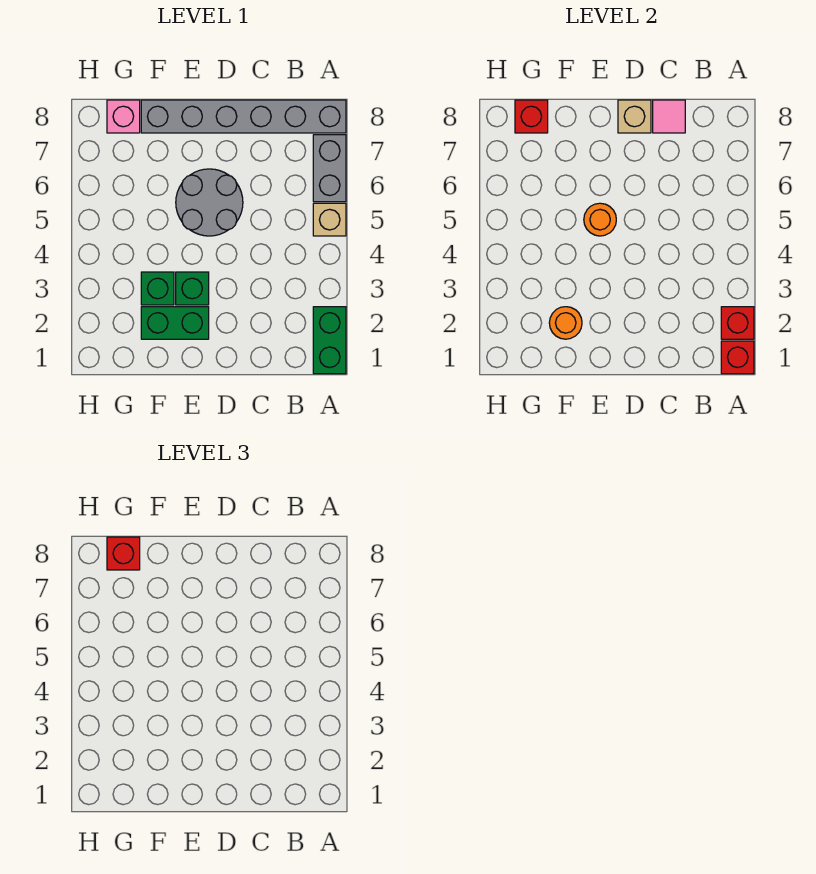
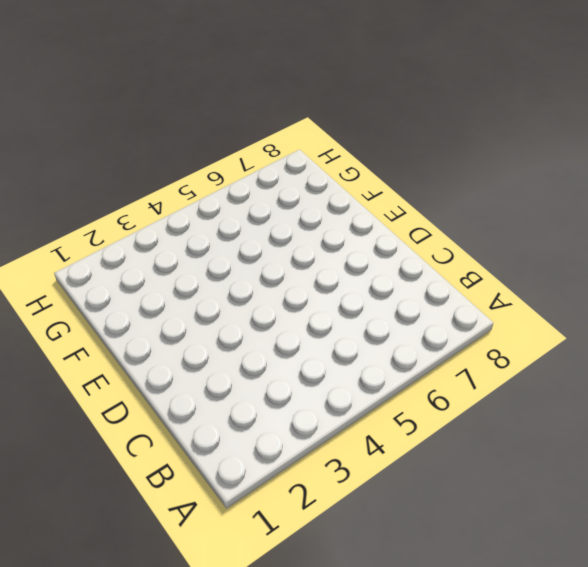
none -> green 1x2 brick [313,307,346,374]
none -> tan 1x1 brick [313,203,346,236]
none -> grey 1x2 brick [313,135,346,202]

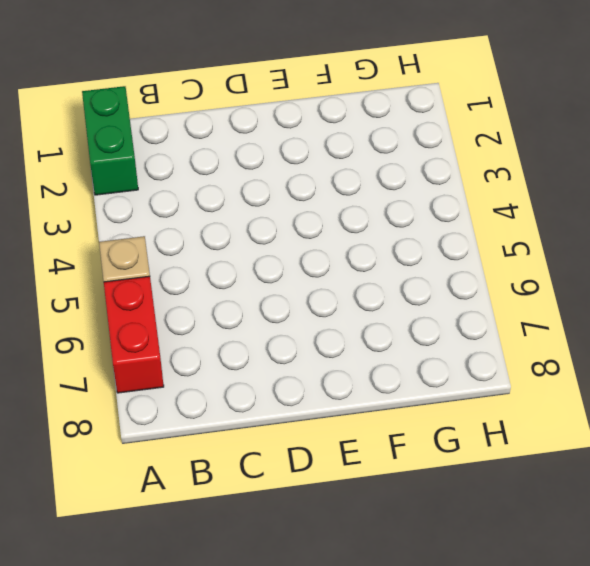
red 1x2 brick [104,276,164,393] -> grey 1x2 brick [313,135,346,202]
none -> grey 1x6 brick [141,100,346,133]
none -> grey 2x2 round brick [176,169,243,236]
none -> green 1x2 brick [141,307,209,339]

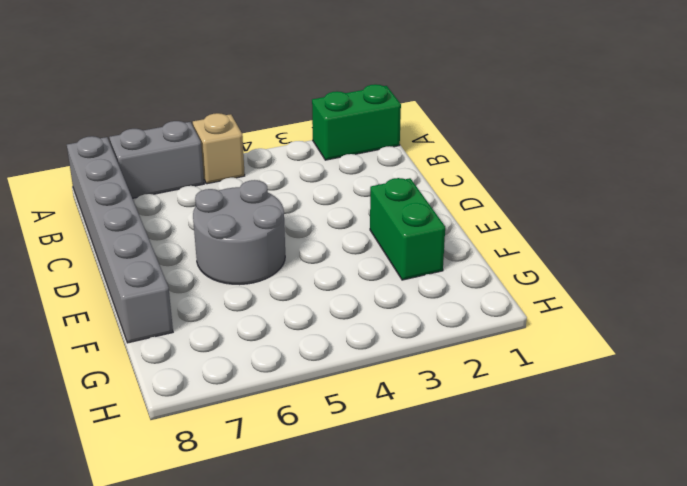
none -> green 1x1 brick [176,272,209,305]
none -> green 1x1 brick [141,272,174,305]
none -> pink 1x1 brick [107,100,140,133]

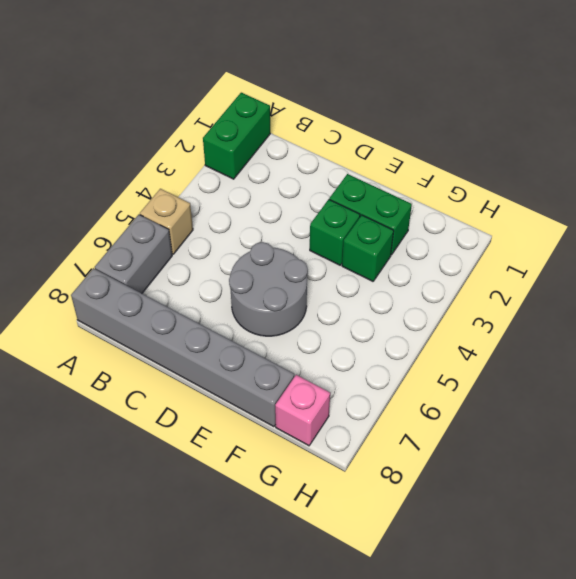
none -> red 1x1 brick [721,341,754,374]
none -> red 1x1 brick [721,307,754,339]
none -> pink 1x1 tile [653,100,685,133]

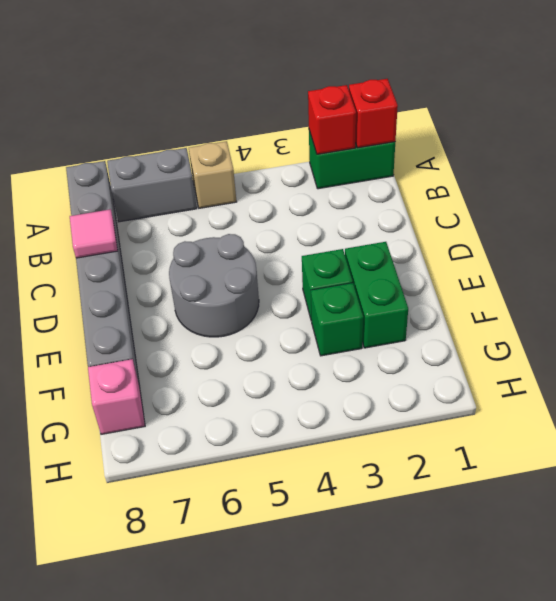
none -> tan 1x1 brick [618,100,651,133]
none -> orange 1x1 round brick [584,203,616,236]
none -> orange 1x1 round brick [549,307,582,339]

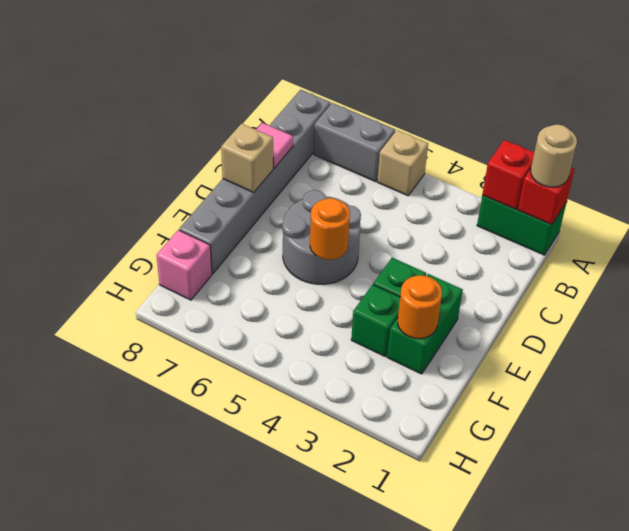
tan 1x1 round brick [531,124,577,187] -> none
none -> red 1x1 brick [515,100,548,133]
none -> red 1x1 brick [107,537,140,570]

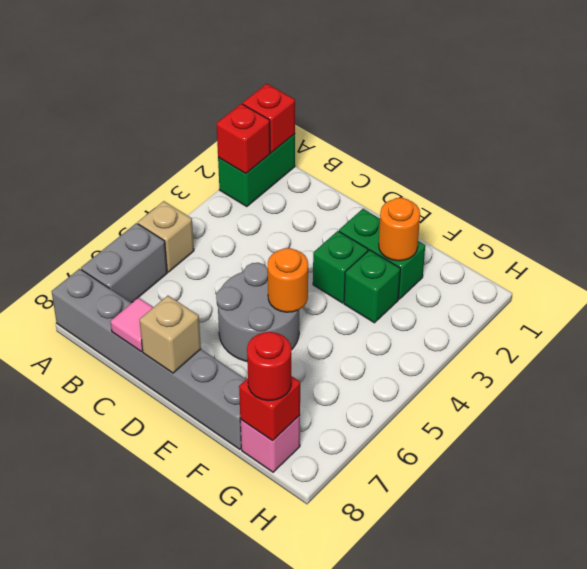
red 1x1 round brick [247,332,291,401] -> red 1x1 brick [107,537,140,570]

